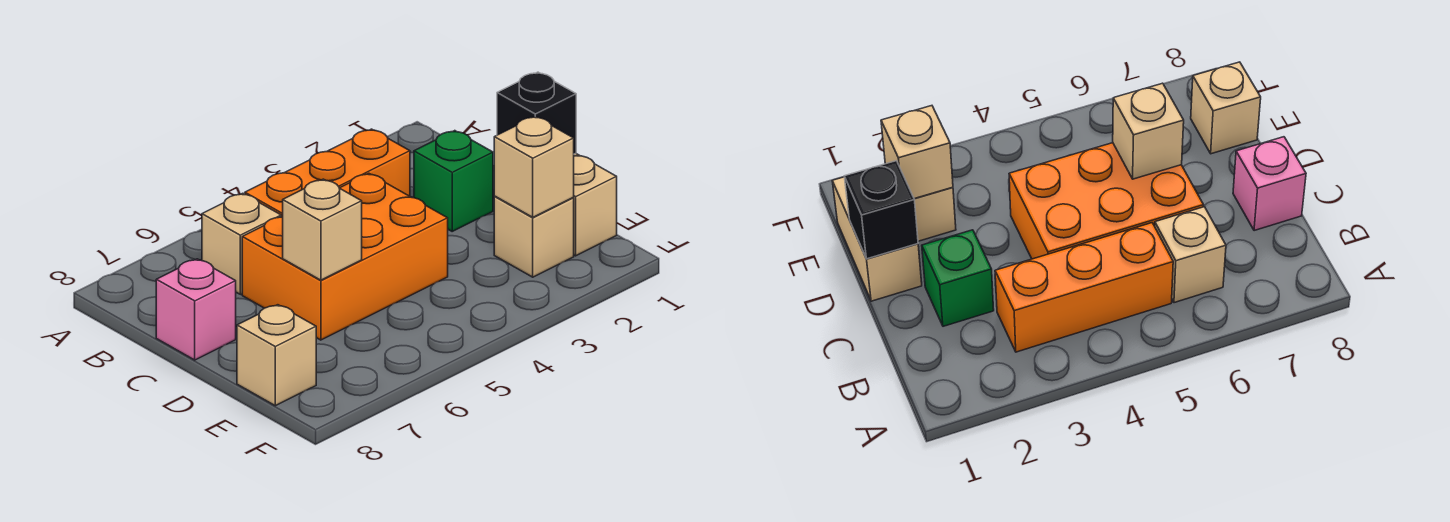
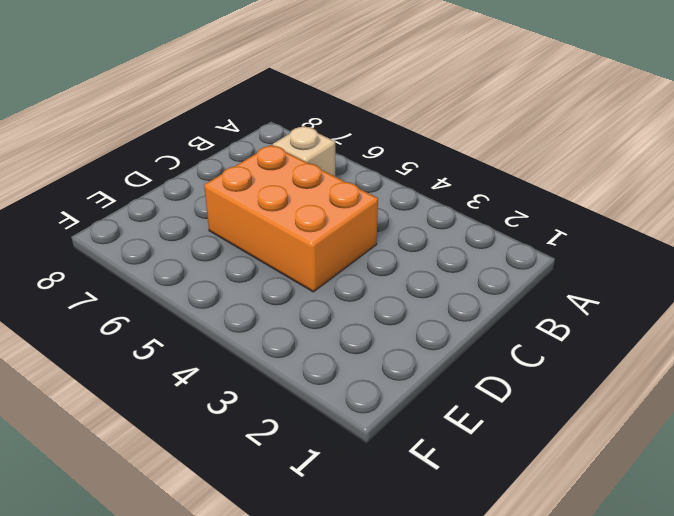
none -> orange 1x3 brick [245,129,410,217]
none -> green 1x1 brick [414,131,493,231]

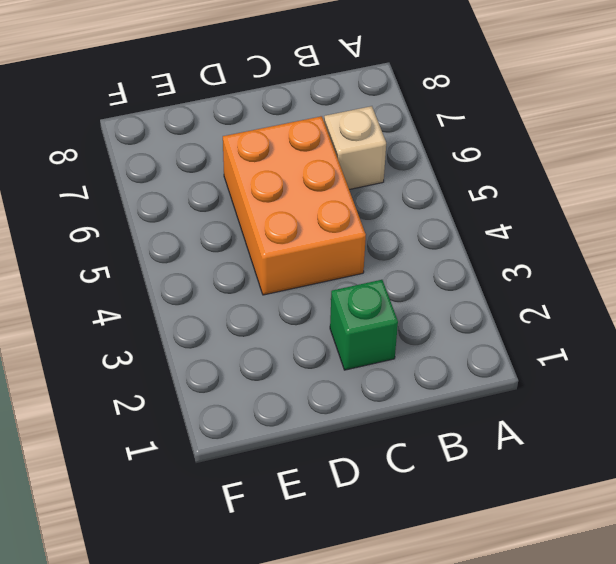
none -> orange 1x3 brick [245,129,410,217]
none -> pink 1x1 brick [156,259,236,360]

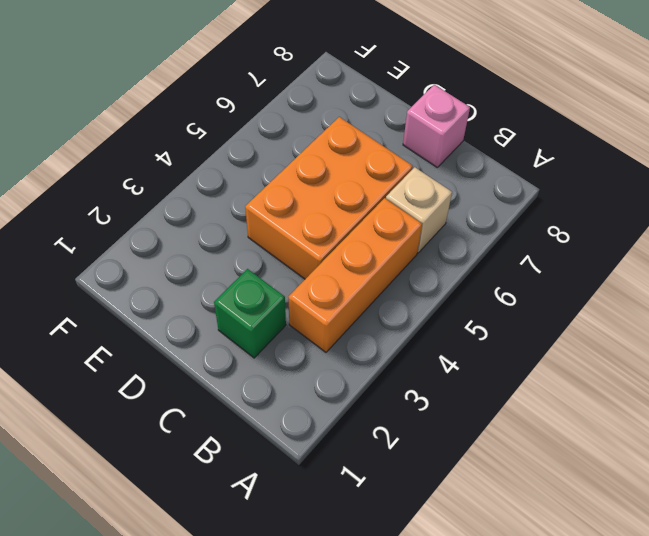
none -> tan 1x2 brick [573,153,617,256]
none -> tan 1x1 brick [494,196,574,277]

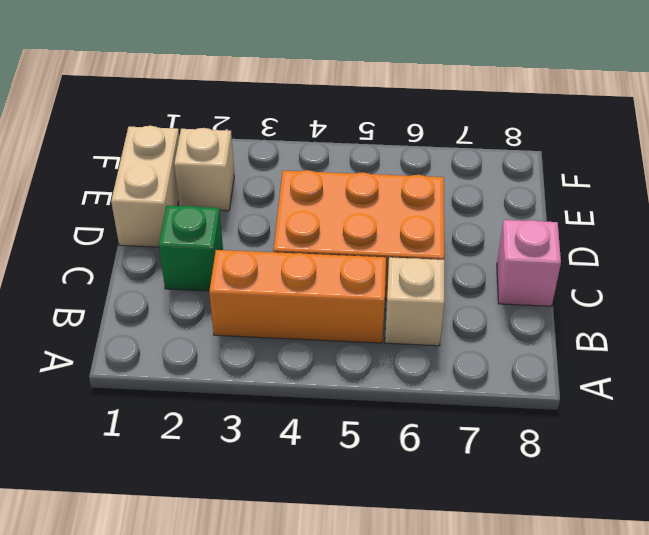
none -> tan 1x1 brick [237,305,316,406]
none -> black 1x1 brick [497,72,576,154]

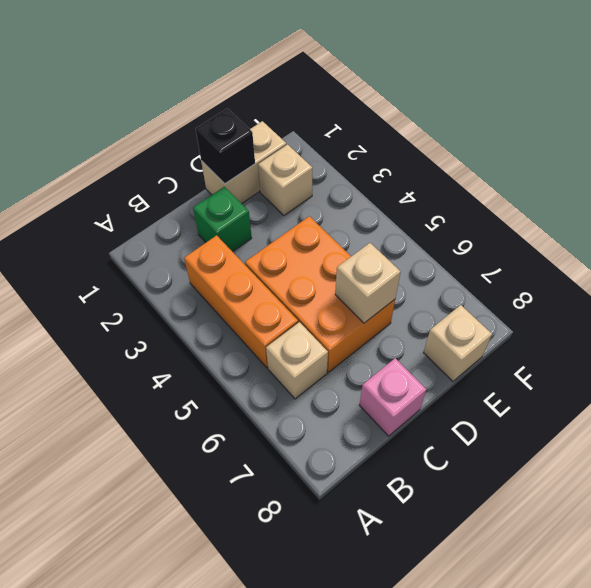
none -> tan 1x1 brick [494,116,574,217]

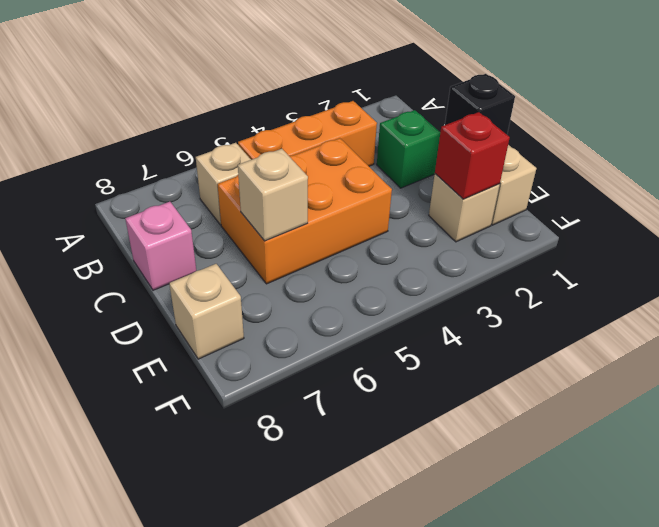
red 1x1 brick [435,112,510,199] -> tan 1x1 brick [494,116,574,217]

